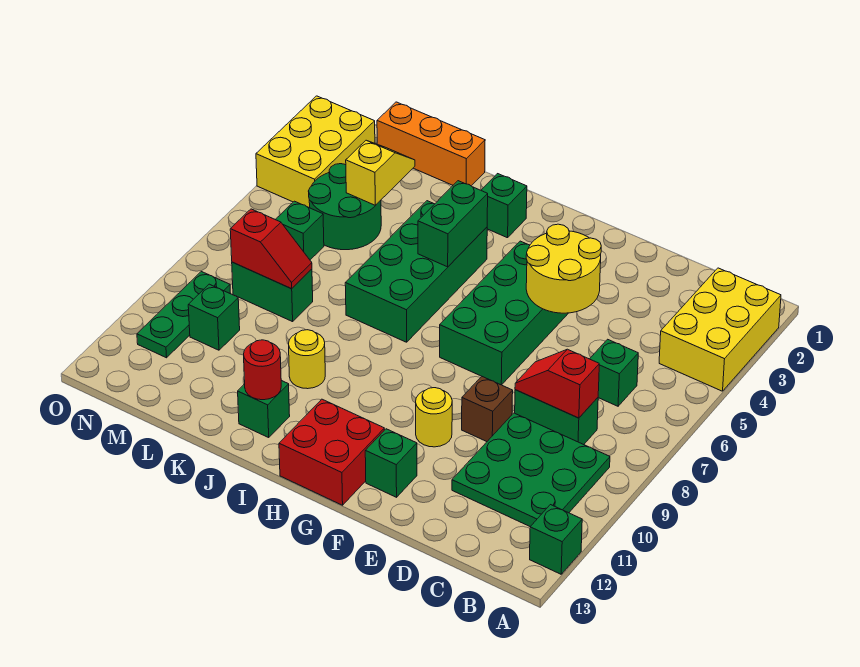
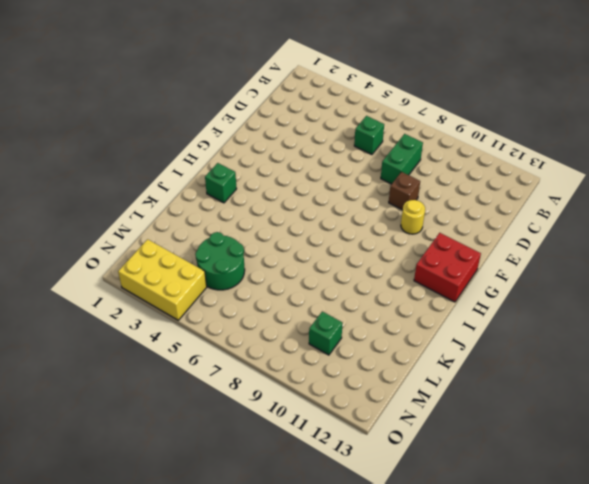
none -> yellow 2x3 brick [659,268,781,391]
none -> green 1x1 brick [530,505,582,574]
none -> green 3x3 plate [452,413,610,527]

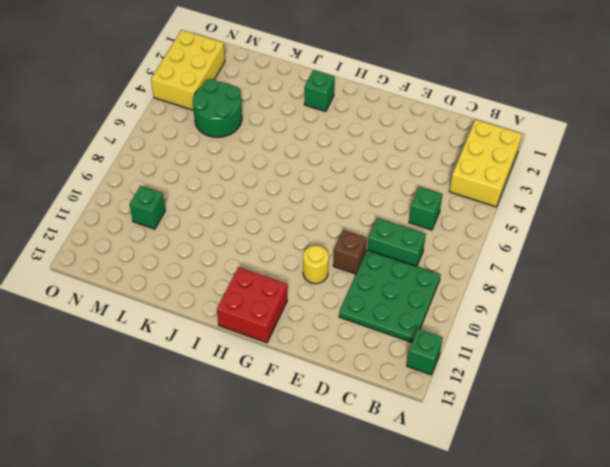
none -> green 2x4 brick [440,241,568,385]
none -> green 1x1 brick [365,429,417,497]
none -> green 2x4 brick [345,201,487,342]

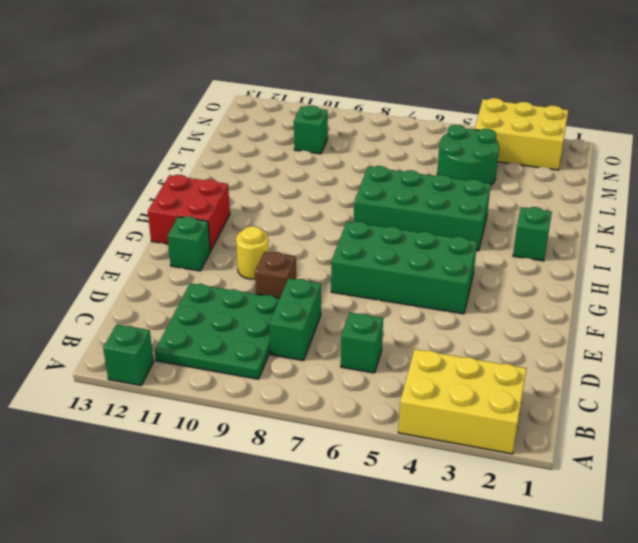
none -> yellow 1x1 round brick [289,330,325,389]
none -> green 1x1 brick [238,381,290,437]
none -> orange 1x3 brick [377,102,485,186]

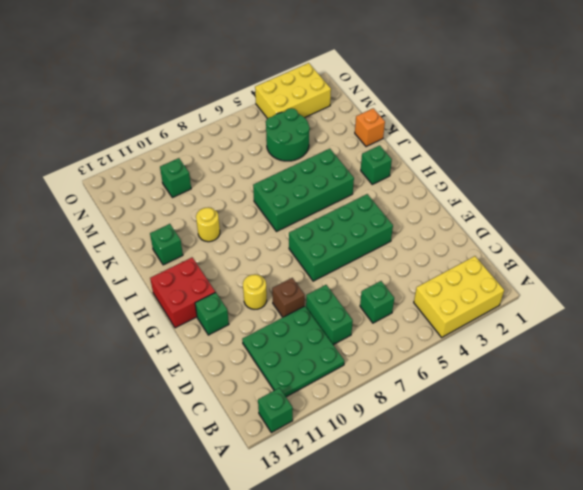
orange 1x1 brick [355,108,385,147] -> orange 1x3 brick [377,102,485,186]
none -> green 1x2 brick [232,262,313,322]
none -> green 1x1 brick [275,201,324,260]
none -> green 1x3 plate [137,272,231,358]

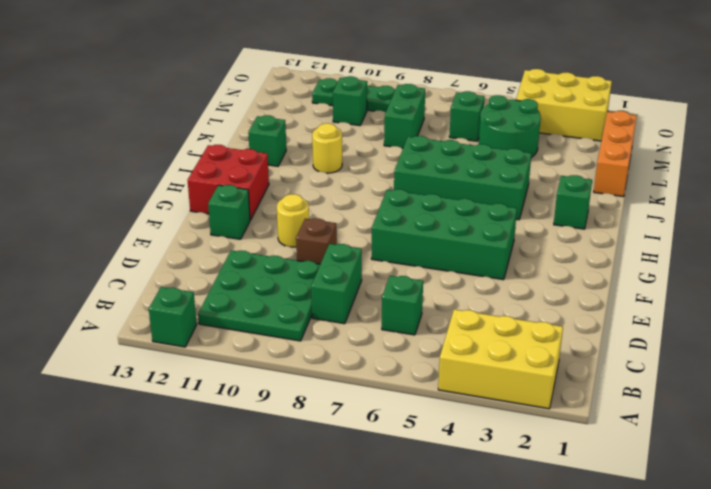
none -> red 1x2 slope [515,349,599,418]
none -> yellow 2x2 round brick [526,224,601,313]
none -> green 1x2 brick [418,181,488,267]

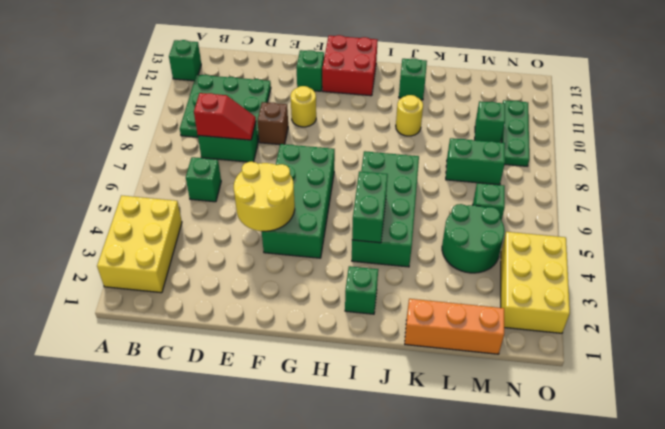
none -> red 1x1 round brick [244,340,281,400]
none -> yellow 1x2 slope [346,140,415,205]
none -> red 1x2 slope [230,209,312,289]

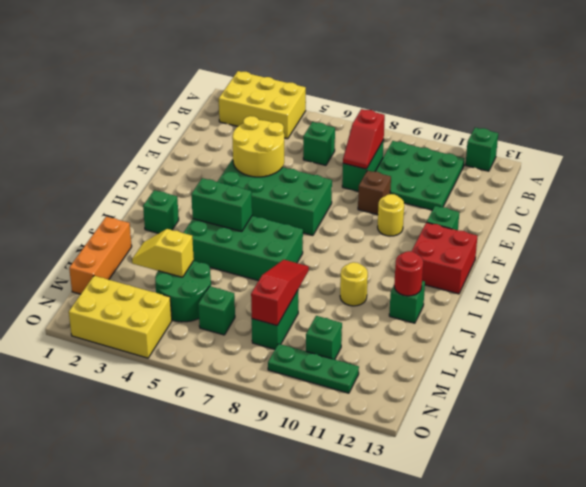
red 1x3 slope [251,260,309,325] -> red 1x2 slope [230,209,312,289]

